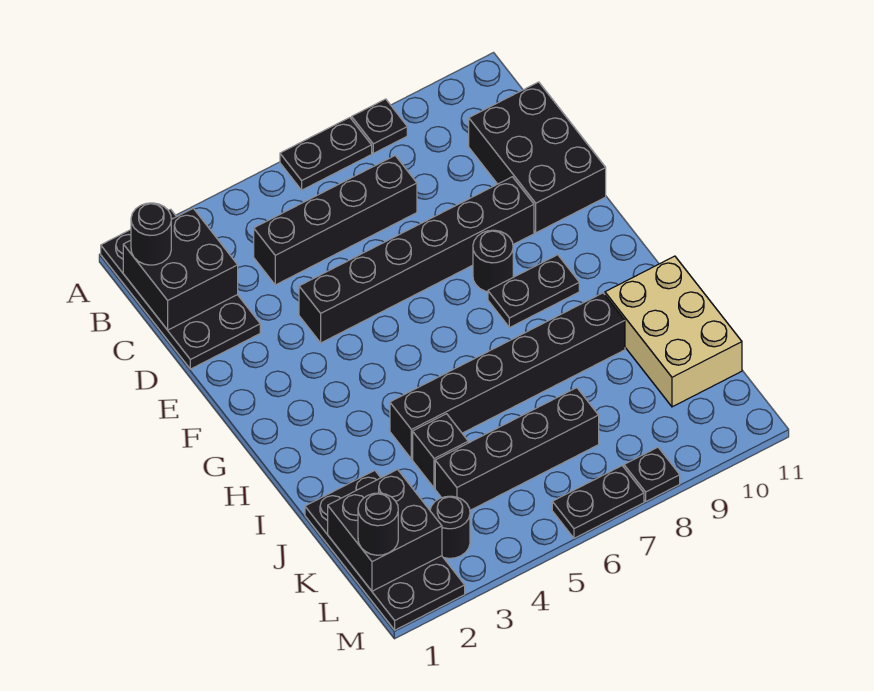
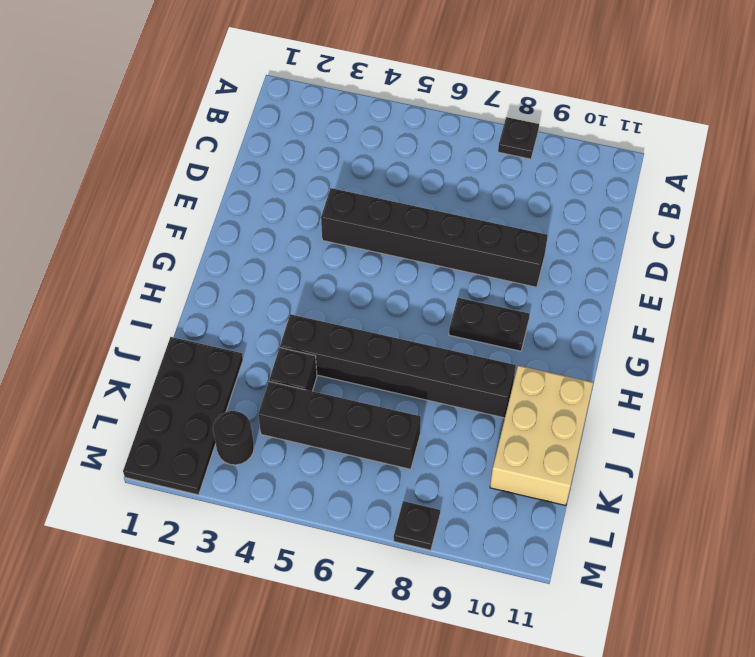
none -> black 2x4 plate [101,209,260,369]
none -> black 1x2 plate [280,118,372,190]
none -> black 1x4 brick [254,156,417,285]

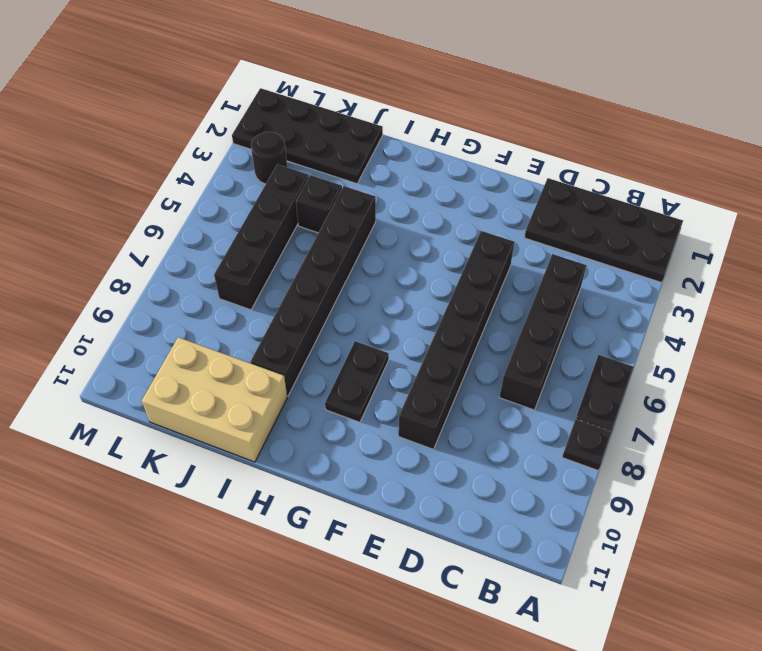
none -> black 2x3 brick [469,82,606,233]
none -> black 1x1 round brick [473,230,513,292]
none -> black 1x2 plate [552,466,644,538]

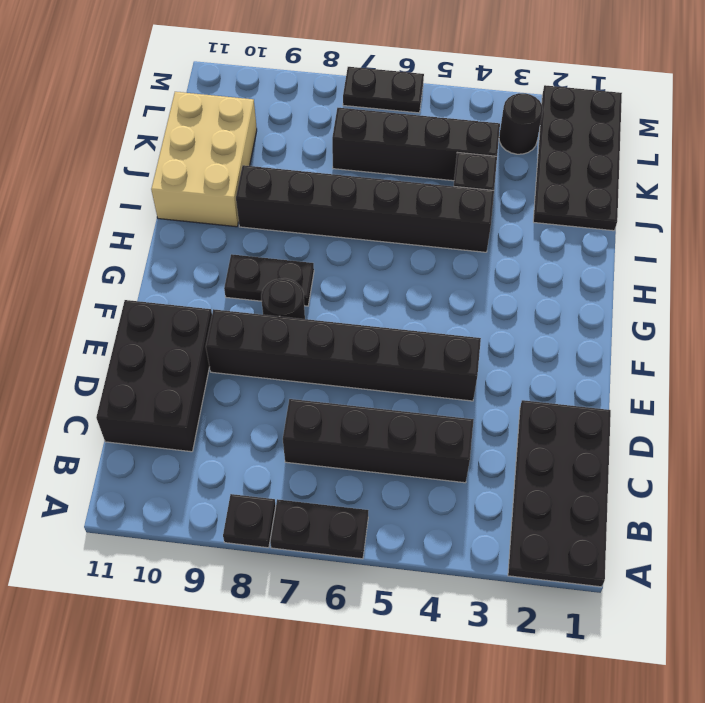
none -> black 1x1 plate [624,447,680,501]
none -> black 2x2 brick [123,208,238,330]
none -> black 2x2 brick [328,470,442,591]

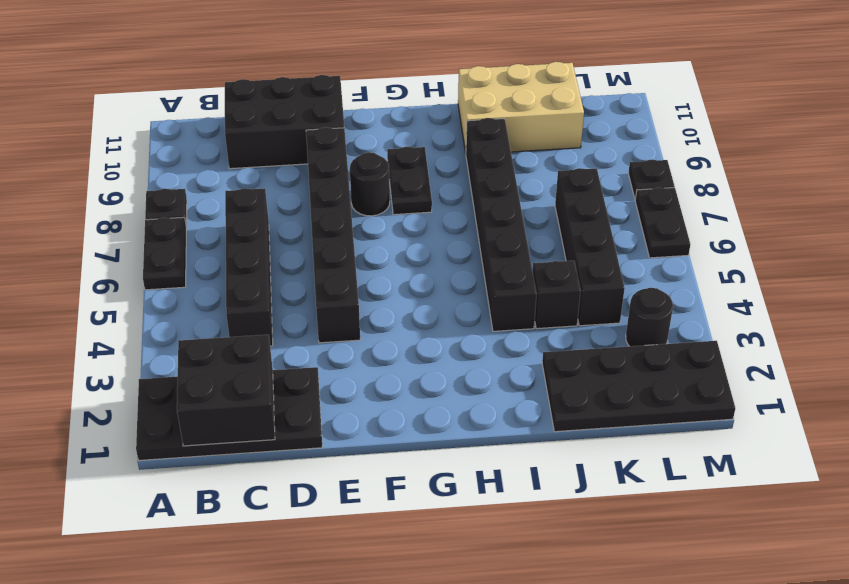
none -> black 2x2 brick [328,470,442,591]
none -> black 1x1 round brick [131,203,171,265]
none -> black 1x1 round brick [358,493,398,555]

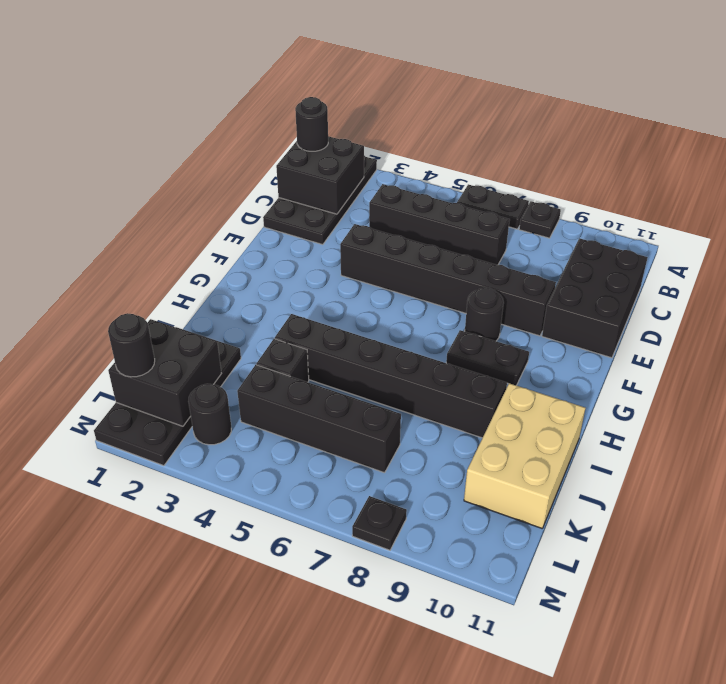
none -> black 1x2 plate [552,466,644,538]

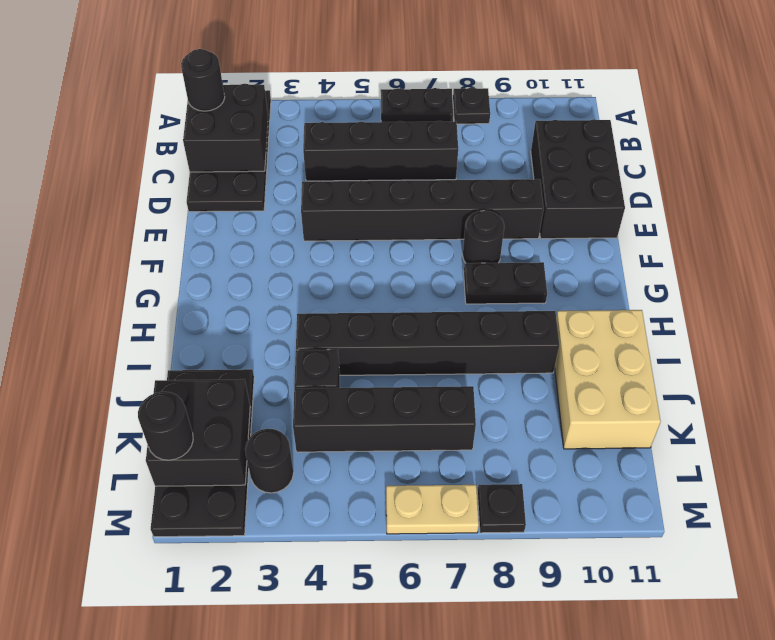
tan 1x2 plate [386,485,479,534] -> black 1x2 plate [552,466,644,538]

